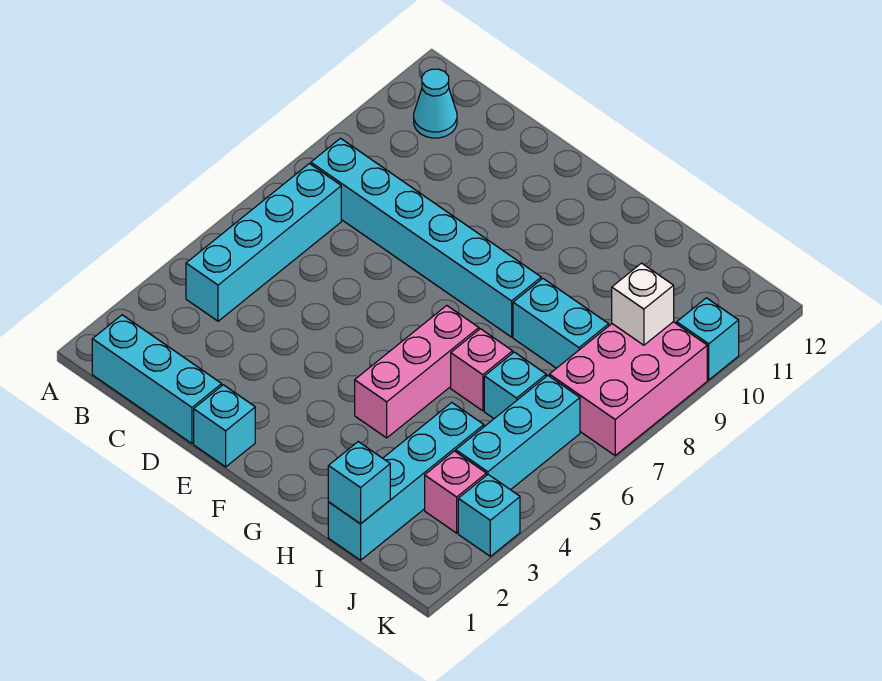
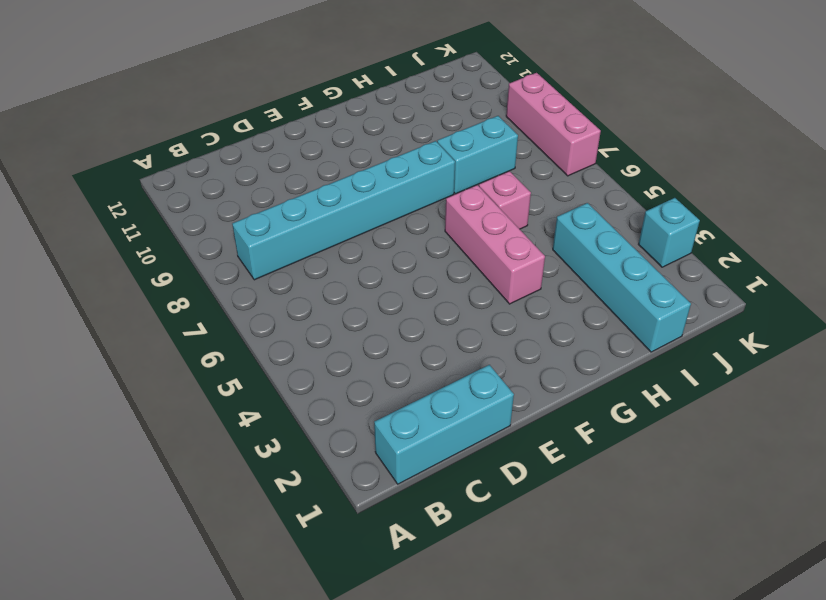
pink 1x3 brick [506,73,601,176] -> pink 2x3 brick [549,322,707,455]
none -> cyan 1x4 brick [186,164,341,321]
none -> cyan 1x1 cone [414,69,457,138]
none -> cyan 1x1 brick [194,385,255,467]

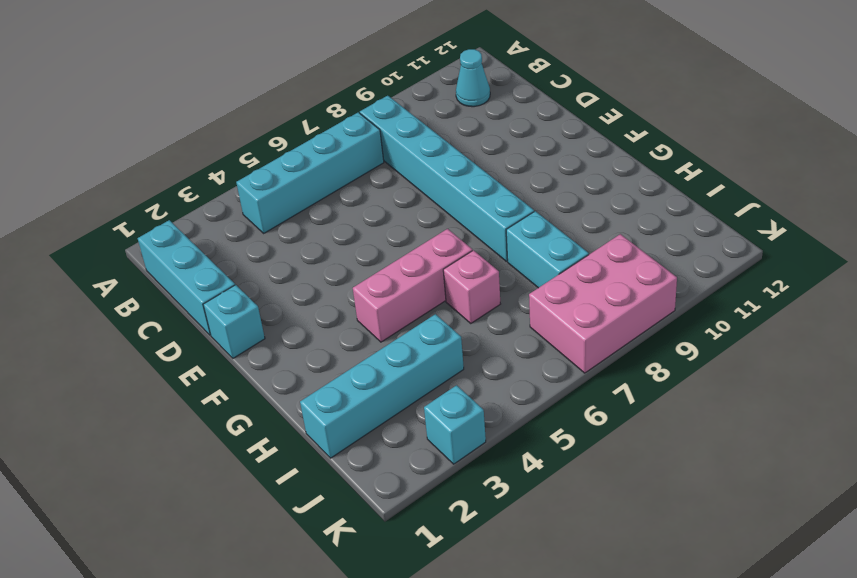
none -> cyan 1x1 brick [484,352,546,418]
none -> pink 1x1 brick [425,451,486,533]
none -> cyan 1x3 brick [456,376,580,490]

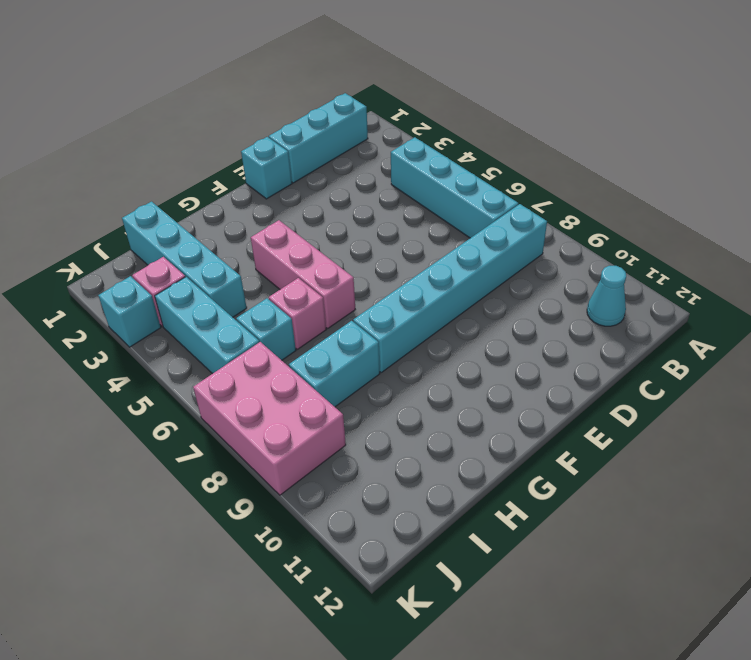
none -> cyan 1x1 brick [677,298,739,380]
none -> cyan 1x1 brick [328,442,390,524]
none -> white 1x1 brick [612,263,674,345]

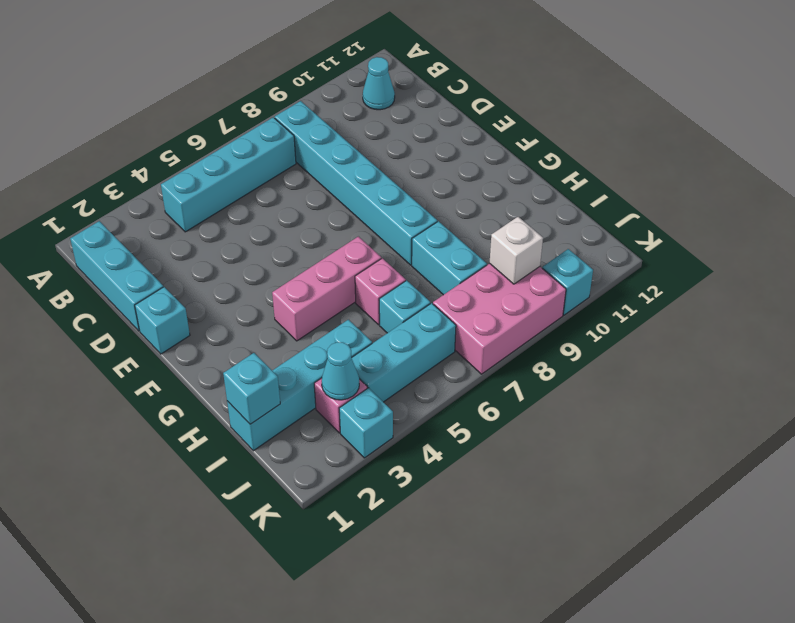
cyan 1x1 cone [322,342,359,400] -> none

